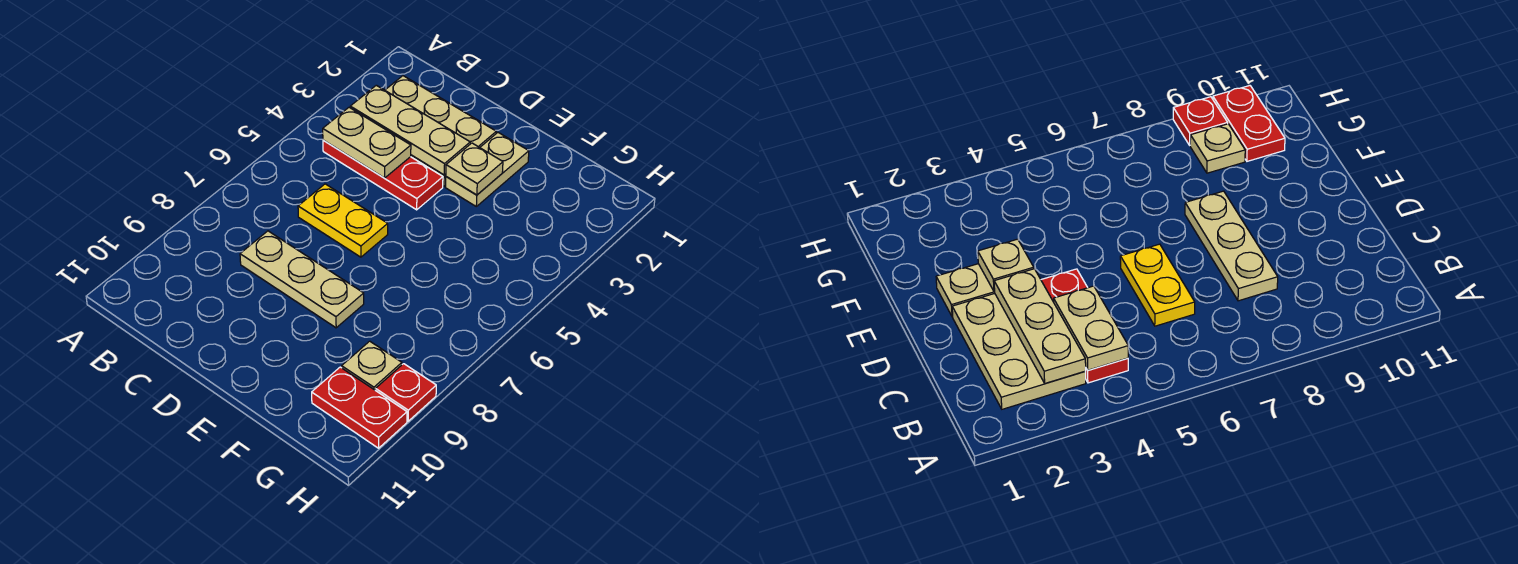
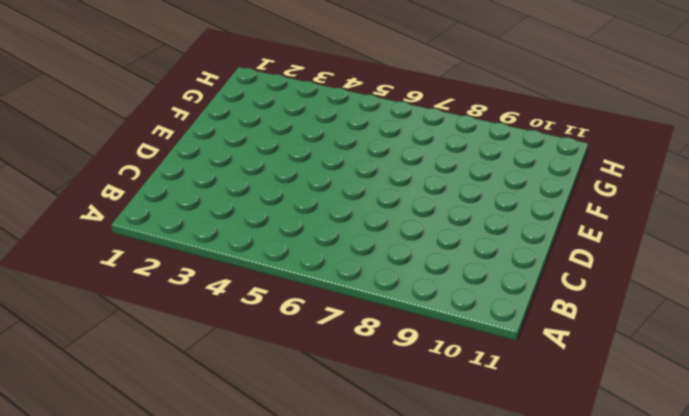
none -> tan 2x3 plate [385,76,496,187]
none -> red 1x3 plate [323,140,443,210]

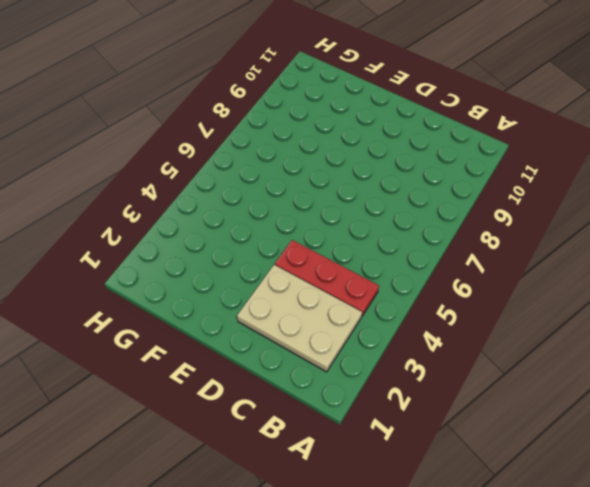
none -> yellow 1x2 plate [298,184,388,257]
none -> tan 1x3 plate [240,231,364,328]

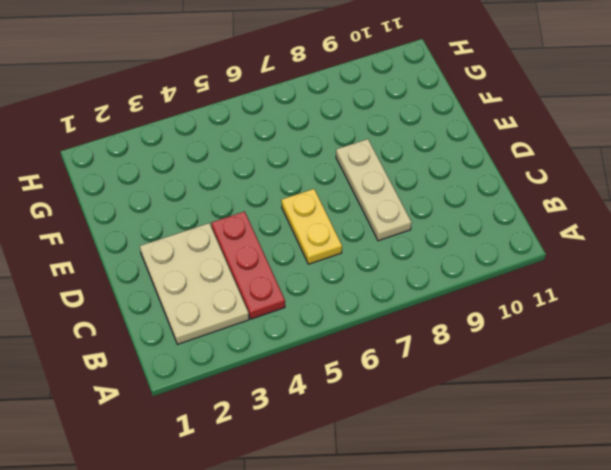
none -> tan 1x2 plate [446,133,529,206]
none -> tan 1x1 plate [342,341,402,390]

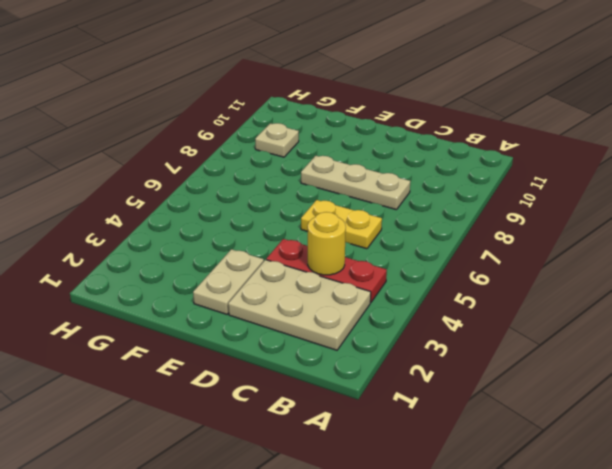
yellow 1x1 round brick [308,212,346,275] -> tan 1x2 plate [323,107,411,178]
none -> red 1x2 plate [312,367,407,448]
none -> red 1x1 plate [376,364,436,421]

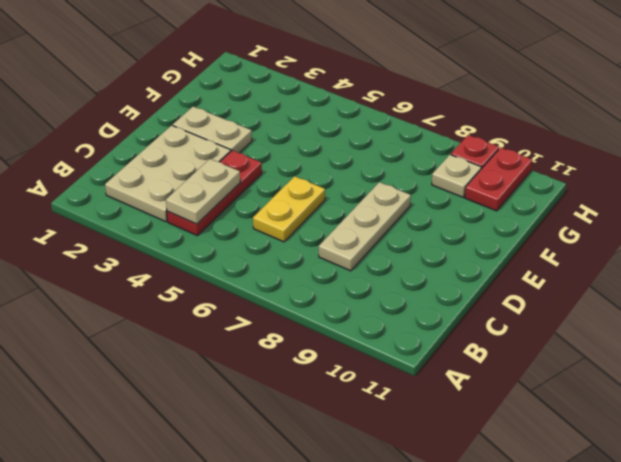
none -> tan 1x3 plate [350,85,470,175]
none -> tan 1x1 plate [446,143,503,195]

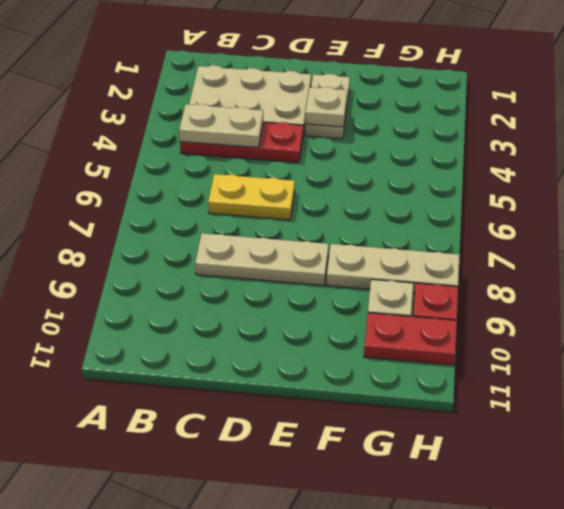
tan 1x3 plate [327,244,460,293] -> tan 1x3 plate moved to [350,85,470,175]

